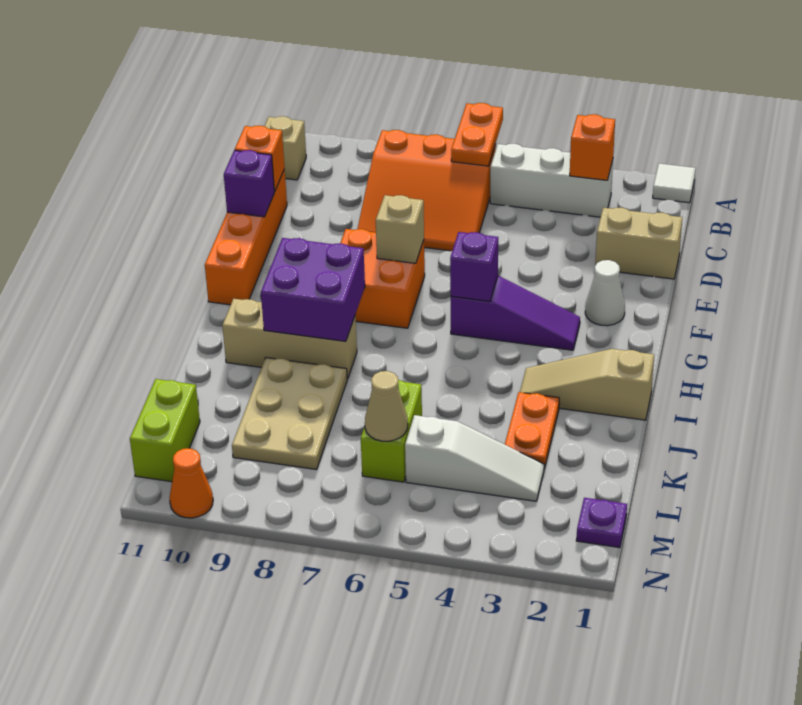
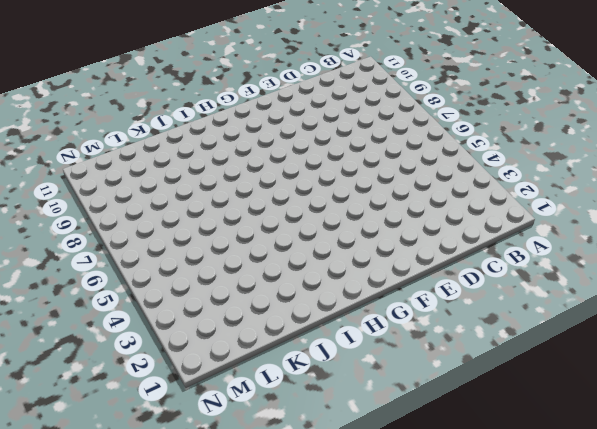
none -> white 1x1 tile [653,164,696,203]
none -> white 1x3 brick [490,144,613,217]
none -> orange 3x3 slope [358,130,496,251]

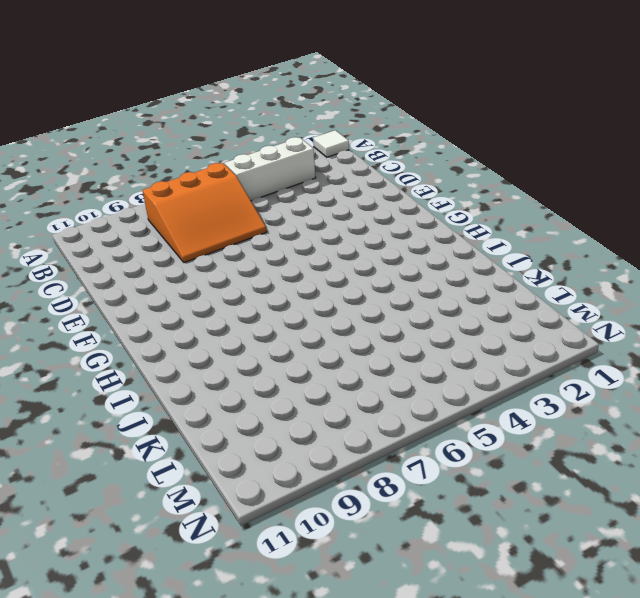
none -> tan 1x1 brick [264,116,306,180]
none -> tan 1x2 brick [595,207,682,279]
none -> orange 1x4 brick [205,169,287,305]

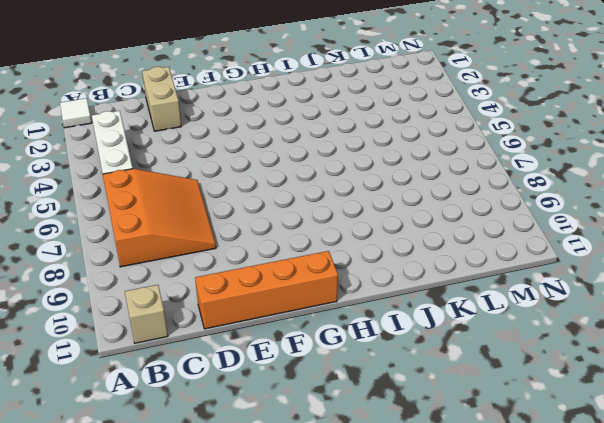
none -> white 1x1 cone [585,260,625,326]
none -> orange 2x2 brick [340,229,425,328]
none -> purple 1x3 slope [451,276,580,350]

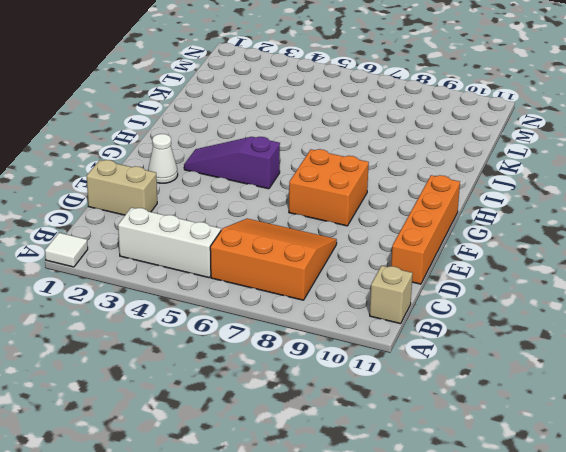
none -> tan 1x3 slope [520,349,654,420]
none -> tan 1x3 brick [222,299,357,379]
none -> orange 1x2 plate [505,392,559,468]

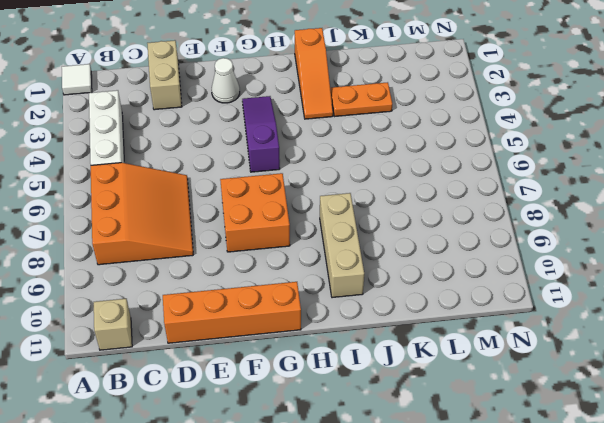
orange 1x3 slope [295,28,333,119] -> tan 1x3 slope [520,349,654,420]
none -> tan 2x3 plate [232,358,347,470]
none -> lime 1x2 brick [361,380,422,482]
none -> white 1x3 slope [405,415,544,501]

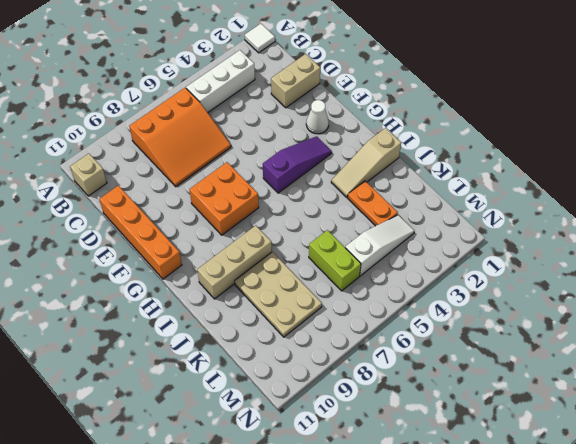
none -> lime 1x2 brick [130,379,200,482]
none -> purple 1x1 plate [576,498,627,548]
none -> orange 1x1 cone [170,448,213,518]

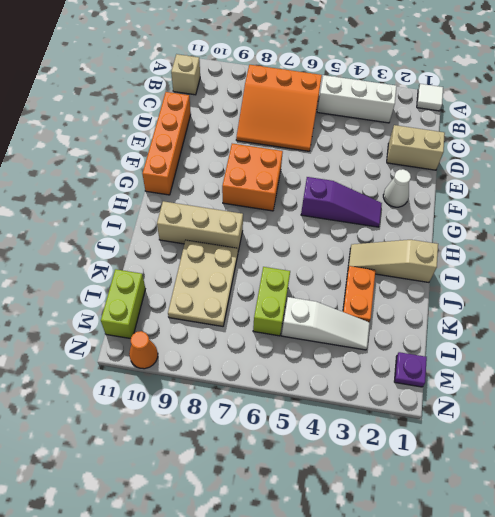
none -> orange 1x2 plate [451,103,503,166]
none -> orange 1x1 brick [570,114,615,180]
none -> orange 1x1 brick [235,126,285,192]

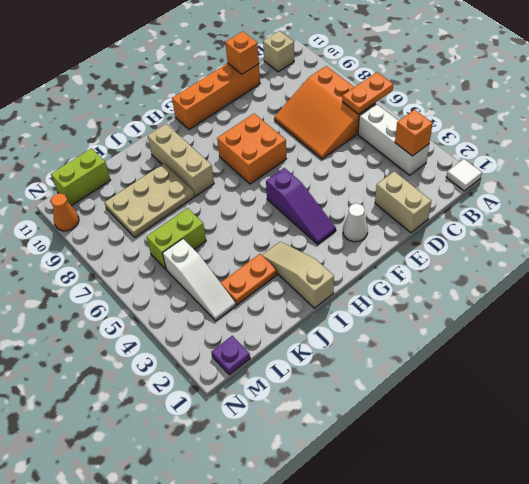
none -> purple 1x1 brick [224,150,274,217]
none -> tan 1x1 brick [376,195,424,263]
none -> purple 1x1 brick [450,232,498,301]

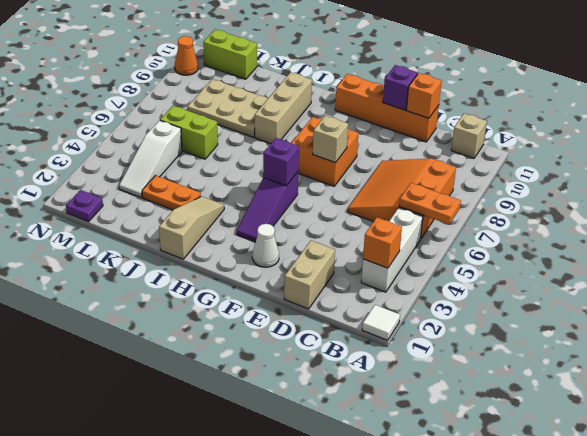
none -> purple 2x2 brick [261,238,365,341]
none -> tan 1x1 cone [365,371,408,441]

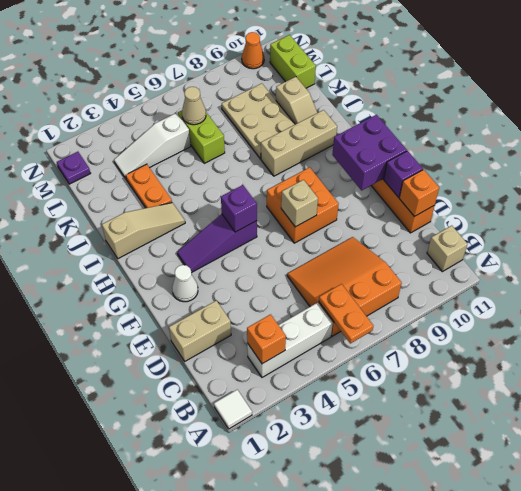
purple 2x2 brick [332,115,407,190] -> purple 2x2 brick moved to [261,238,365,341]
tan 1x2 slope [276,77,317,124] -> none

